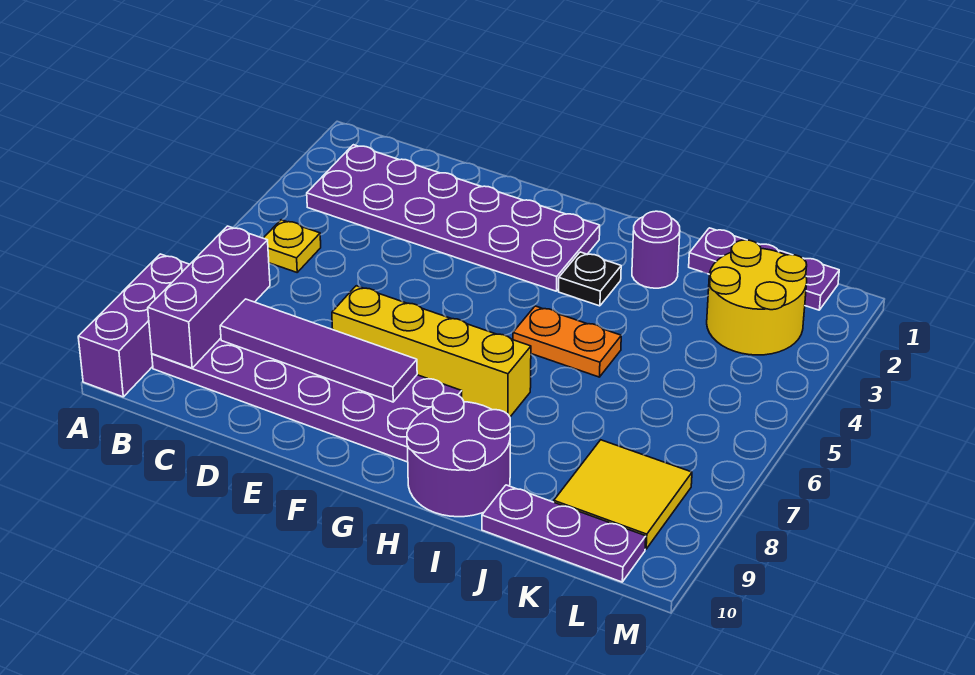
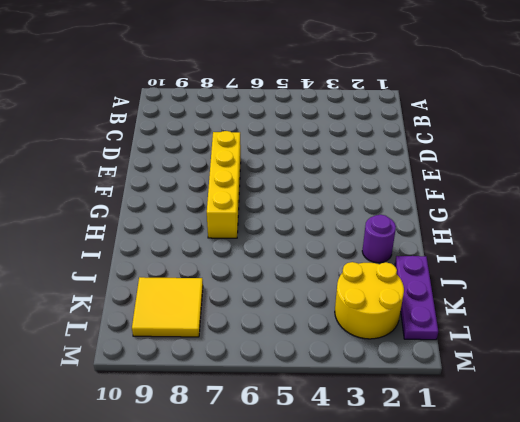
none -> purple 1x3 brick [78,254,190,397]
none -> purple 2x6 plate [307,145,600,291]
none -> yellow 1x1 plate [264,220,321,272]

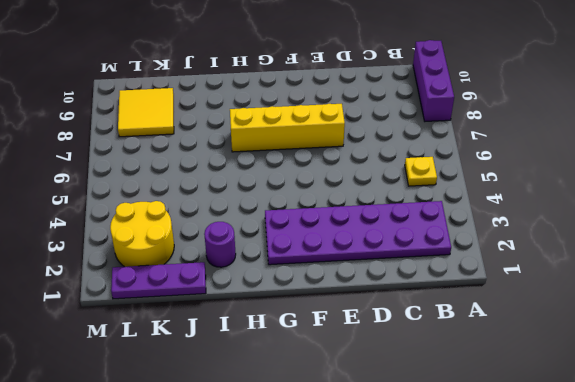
none -> purple 2x6 plate [152,338,462,462]
none -> black 1x1 plate [559,252,621,306]
none -> orange 1x2 plate [513,306,621,377]

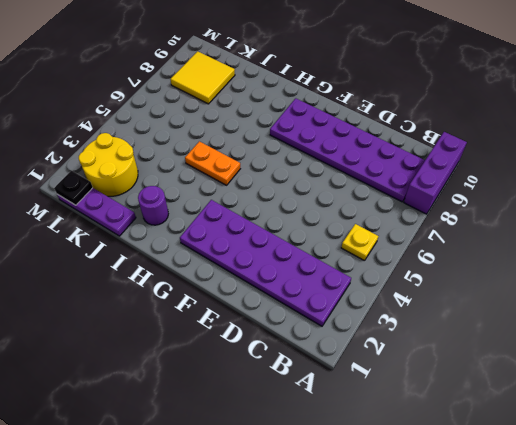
black 1x1 plate [54,171,93,205] -> black 1x1 plate moved to [559,252,621,306]
none -> yellow 1x4 brick [332,286,531,417]
none -> purple 2x2 round brick [407,393,510,517]
none -> purple 1x3 plate [482,485,646,582]

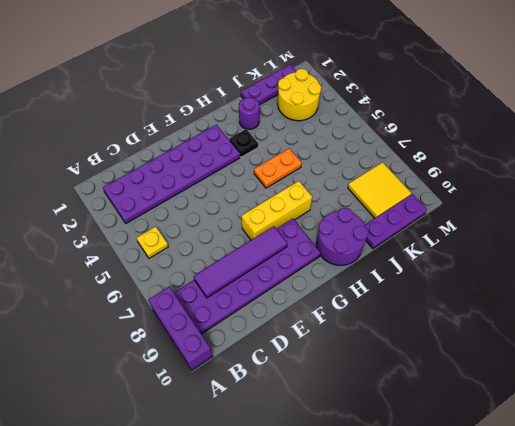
yellow 1x3 brick [241,181,312,240] -> yellow 1x4 brick [332,286,531,417]
none -> purple 1x3 brick [148,226,270,368]

